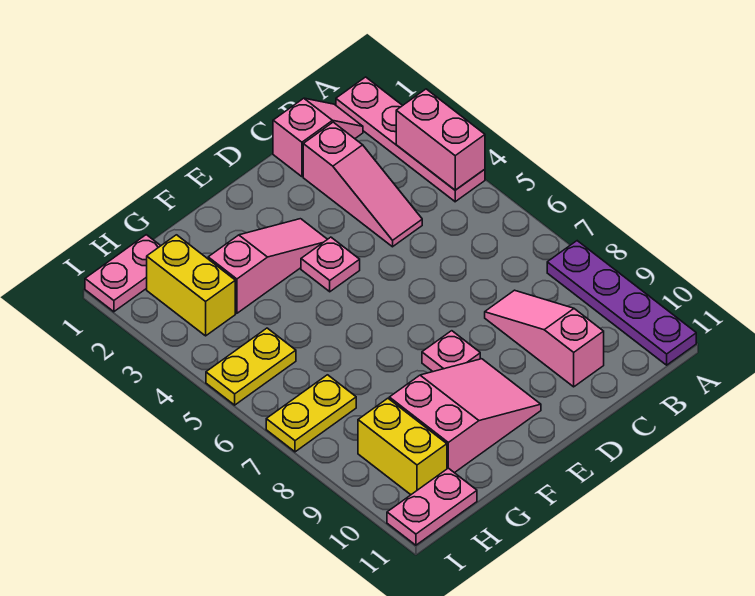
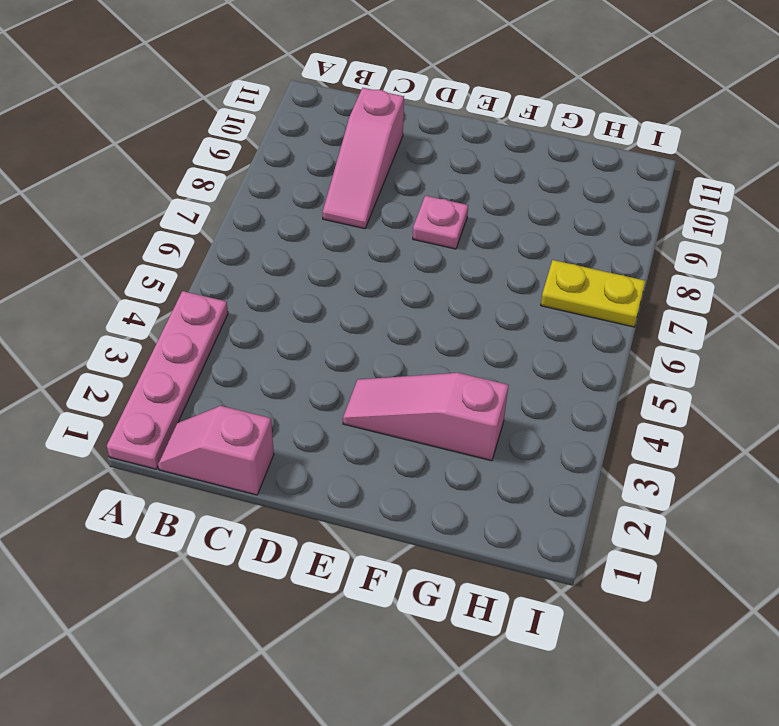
none -> purple 1x4 plate [547,241,696,365]
none -> pink 1x3 slope [303,122,422,247]
none -> pink 1x1 plate [301,237,360,292]

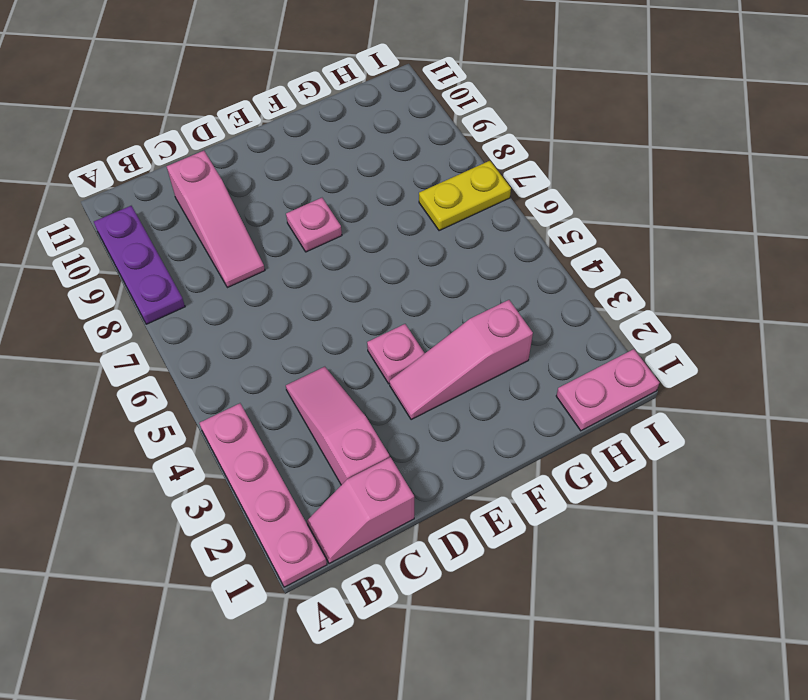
purple 1x3 plate [94,206,185,324] -> purple 1x4 plate [547,241,696,365]
none -> pink 2x3 slope [389,359,541,473]
none -> yellow 1x2 brick [147,235,235,336]
none -> yellow 1x2 plate [206,328,296,405]

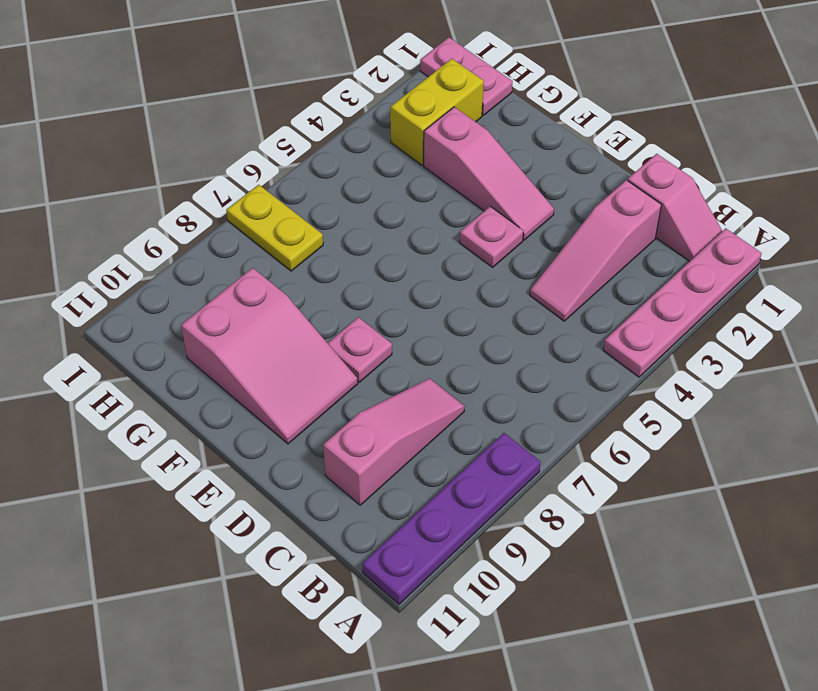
none -> yellow 1x2 plate [206,328,296,405]
none -> yellow 1x2 brick [358,398,447,495]
none -> pink 1x2 plate [387,468,477,545]

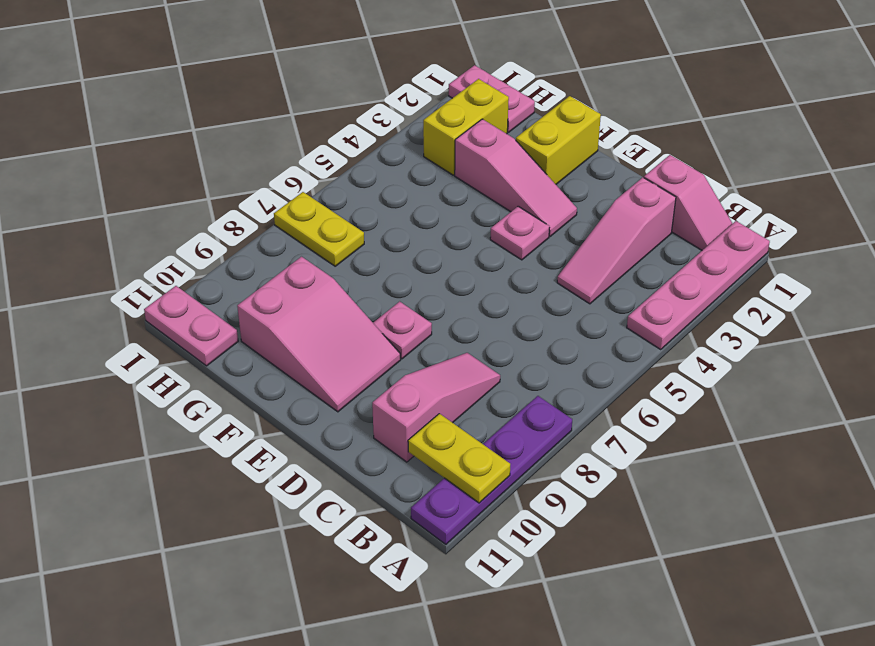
yellow 1x2 plate [408,414,510,503] -> yellow 1x2 plate moved to [206,328,296,405]
yellow 1x2 brick [516,96,601,184] -> yellow 1x2 brick moved to [358,398,447,495]
none -> pink 1x2 brick [396,89,485,190]

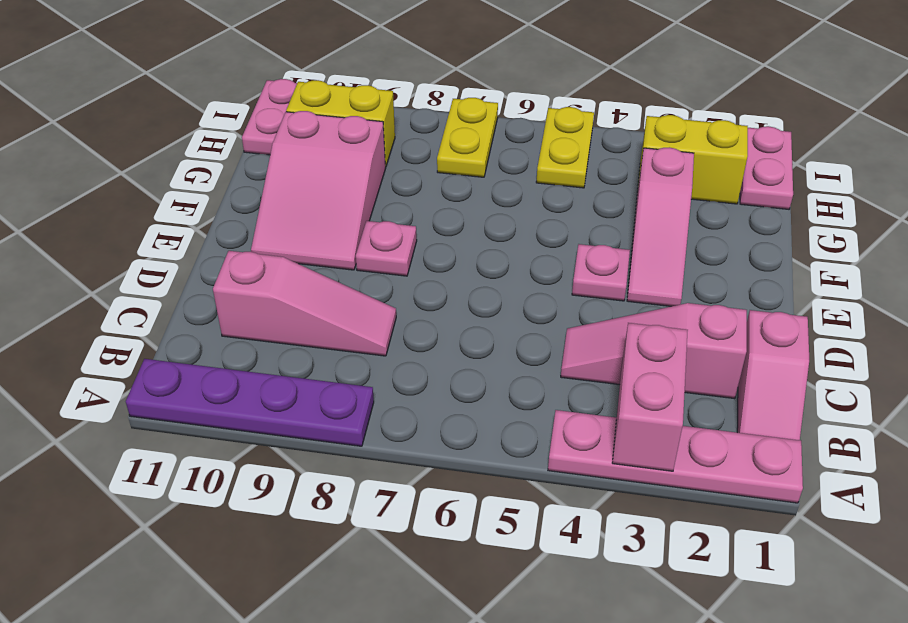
pink 1x2 brick [612,323,688,471] -> pink 1x2 brick turned to [396,89,485,190]

